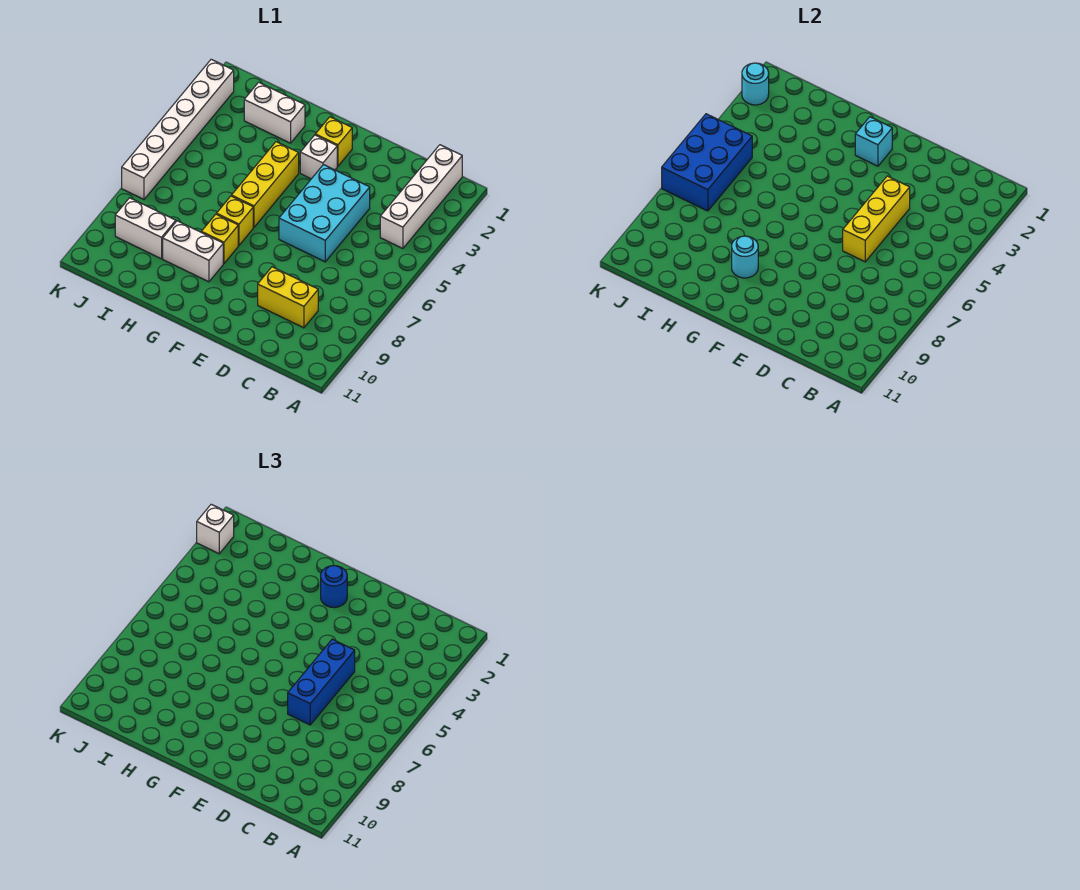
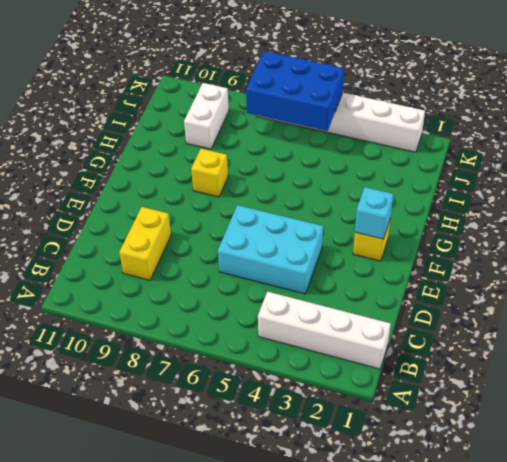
none -> white 1x1 brick [300,135,337,179]
none -> yellow 1x3 brick [232,142,299,227]
none -> yellow 1x1 brick [217,196,253,245]

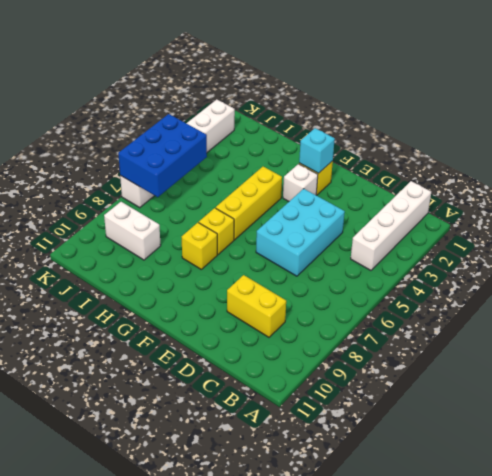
none -> white 1x2 brick [163,221,223,282]
none -> white 1x2 brick [244,82,305,143]
none -> yellow 1x3 brick [843,176,910,262]

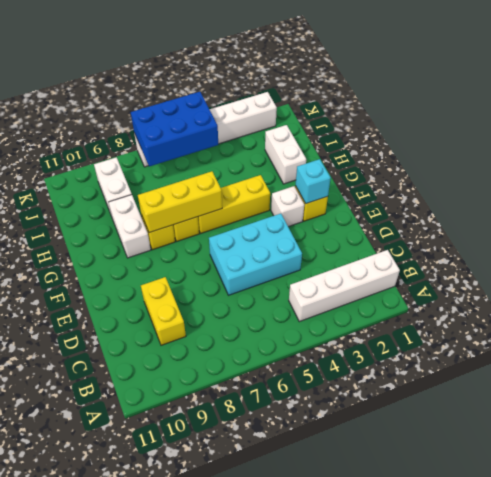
yellow 1x3 brick [138,171,222,233] -> yellow 1x3 brick moved to [843,176,910,262]
none -> cyan 1x1 round brick [732,236,758,278]
none -> cyan 1x1 round brick [742,63,769,105]
none -> blue 1x3 brick [288,639,355,725]

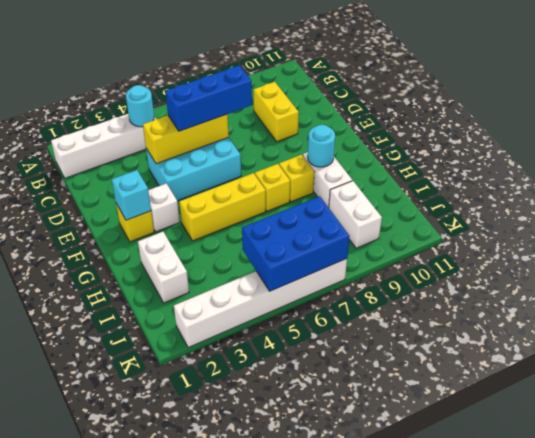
cyan 1x1 round brick [126,85,154,127] -> cyan 1x1 round brick moved to [742,63,769,105]
none -> blue 1x1 round brick [321,566,347,608]
none -> white 1x1 brick [197,504,234,554]

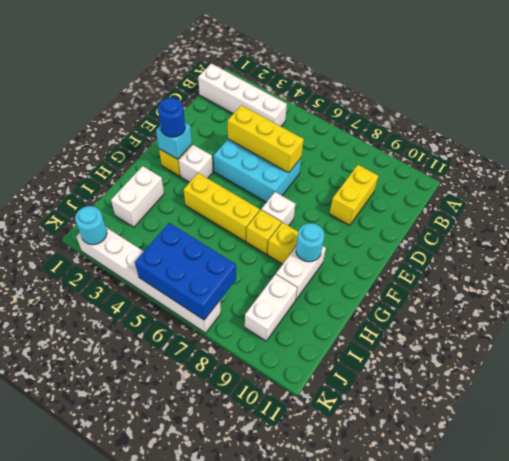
white 1x1 brick [261,192,295,226] -> white 1x1 brick moved to [197,504,234,554]
none -> blue 1x3 brick [288,639,355,725]

